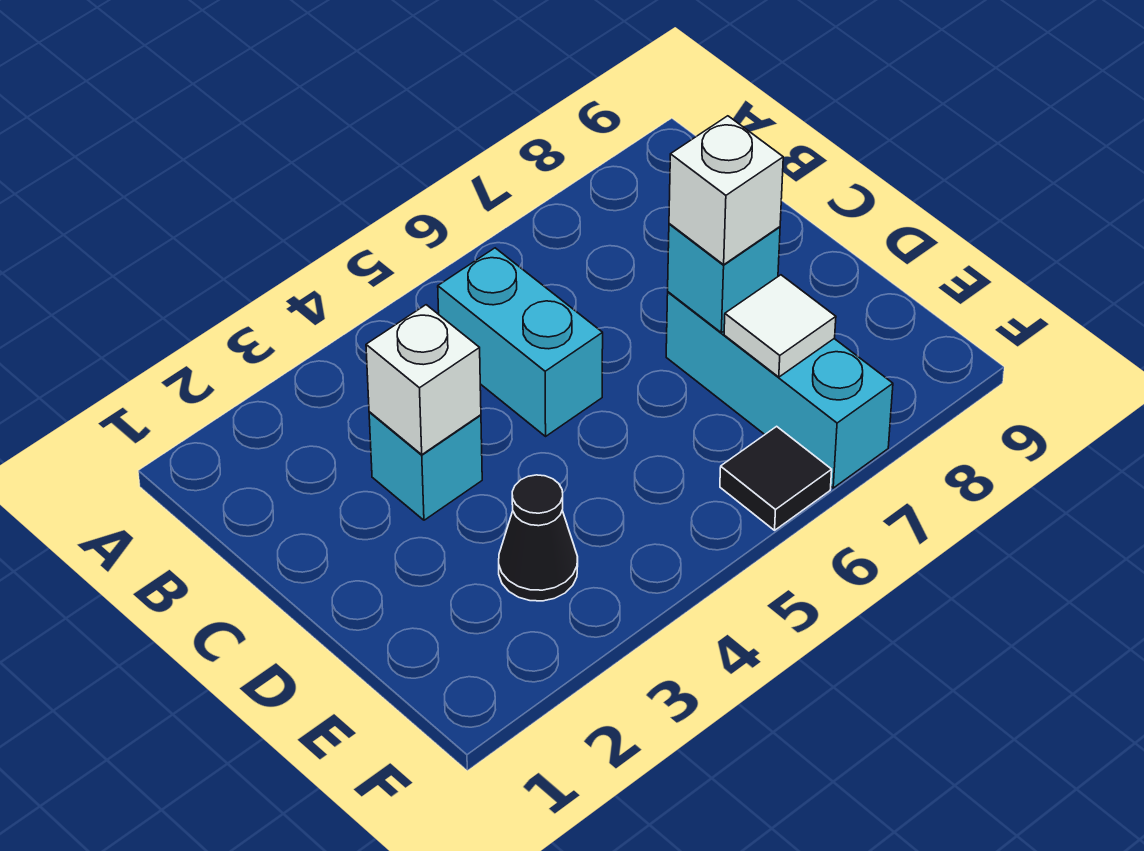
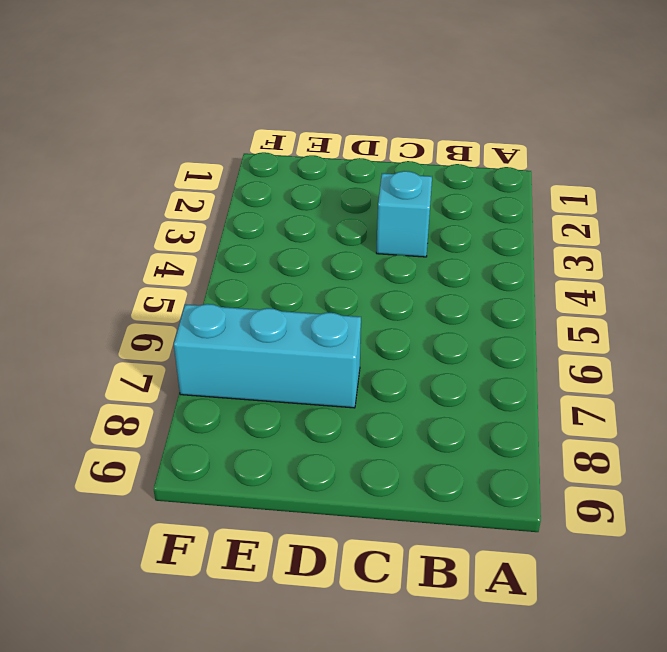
none -> cyan 1x2 brick [438,248,603,436]
none -> black 1x1 cone [499,475,578,601]

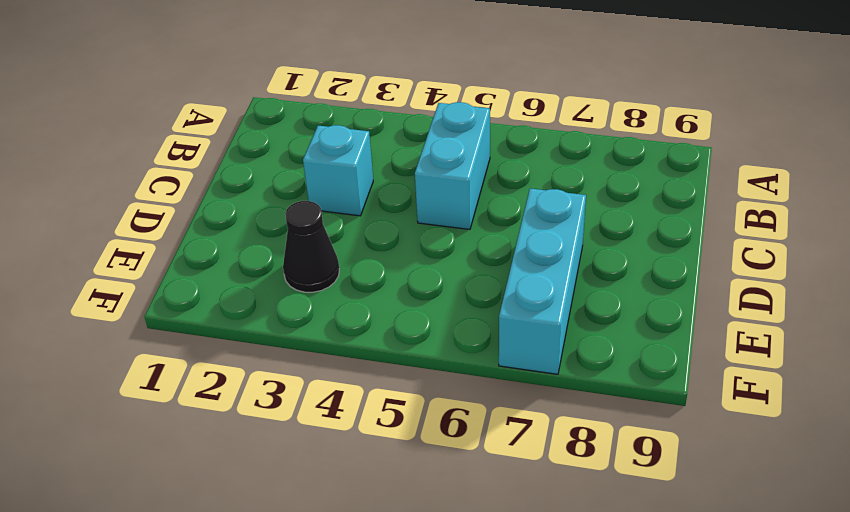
none -> black 1x1 tile [720,426,832,530]
none -> white 1x1 brick [366,305,481,455]

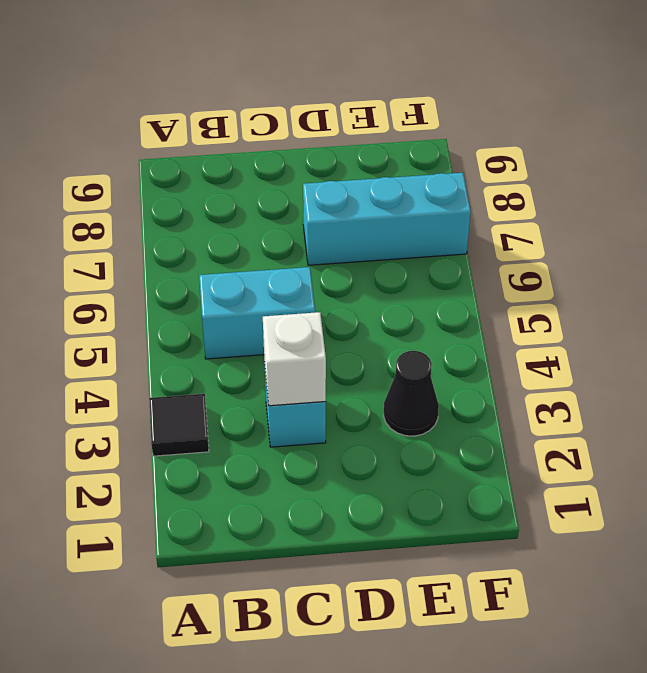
black 1x1 tile [149,394,209,456] -> black 1x1 tile moved to [720,426,832,530]
none -> cyan 1x1 brick [668,224,780,333]
none -> white 1x1 tile [724,275,836,377]

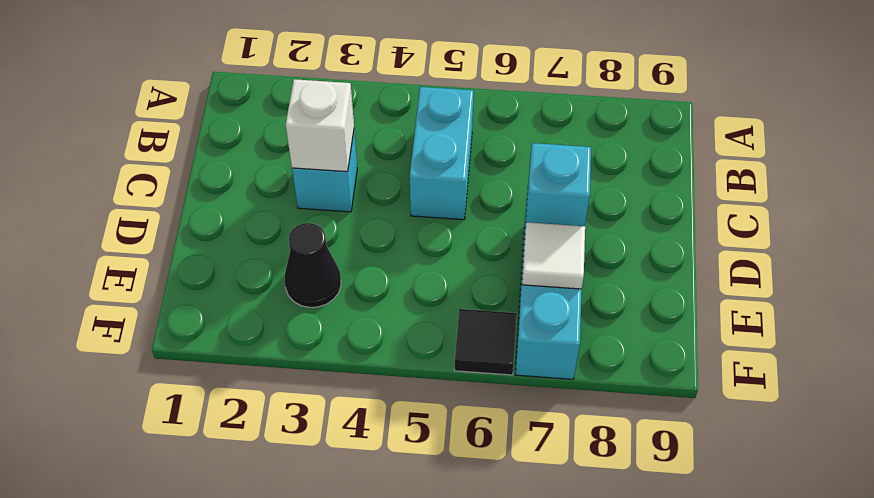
none -> white 1x1 brick [669,116,783,265]

